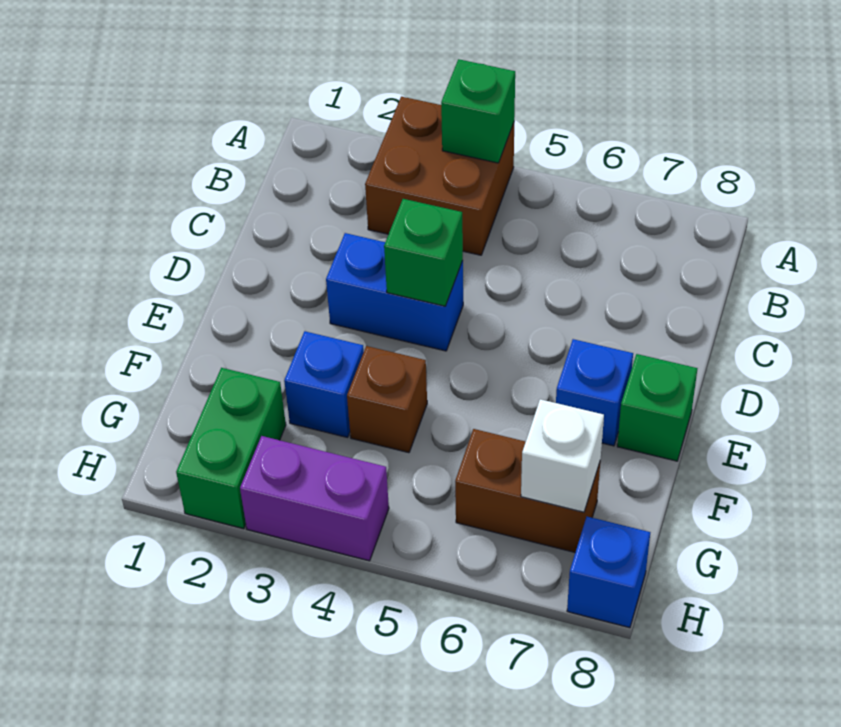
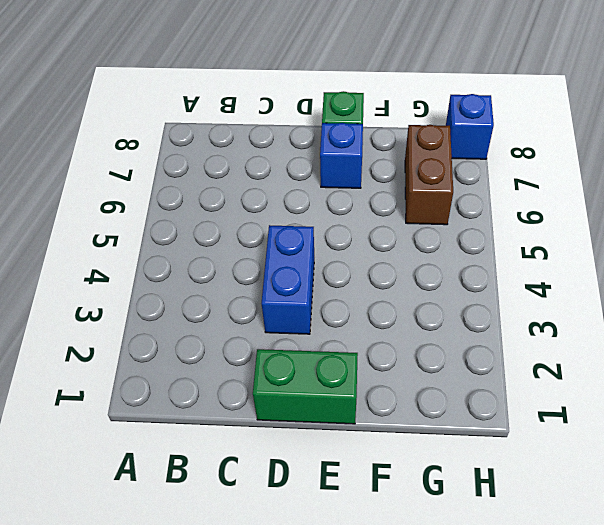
green 1x2 brick [253,349,358,424] -> green 1x2 brick moved to [176,368,286,529]
none -> brown 2x2 brick [365,97,514,255]
none -> blue 1x1 brick [284,331,364,437]
none -> brown 1x1 brick [347,346,427,453]

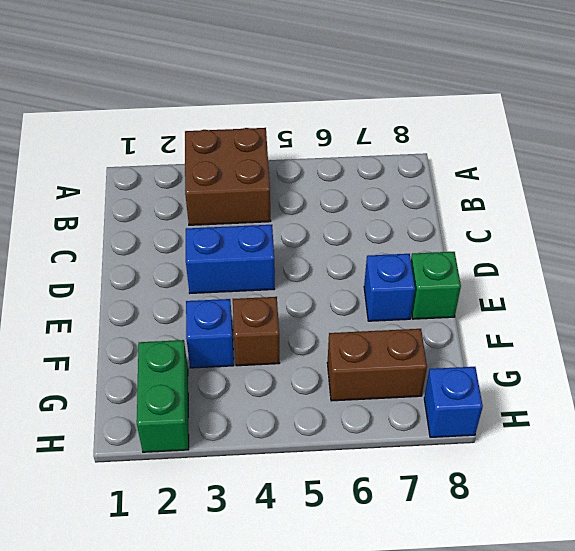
none -> purple 1x2 brick [240,436,389,561]
none -> green 1x1 brick [441,59,515,163]
none -> green 1x1 brick [384,199,463,306]

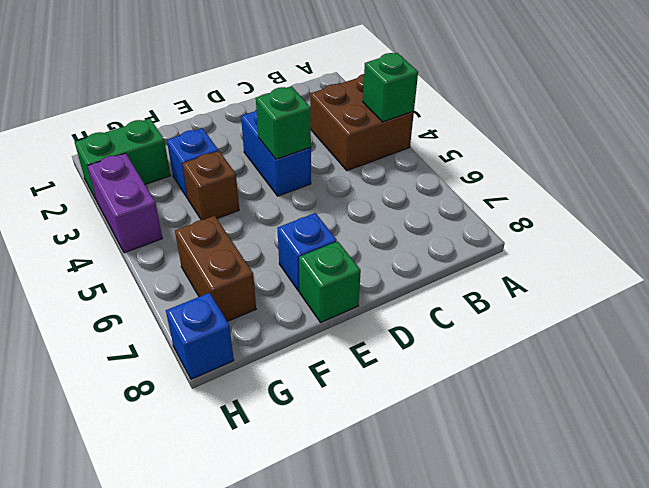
none -> white 1x1 brick [521,399,604,512]

